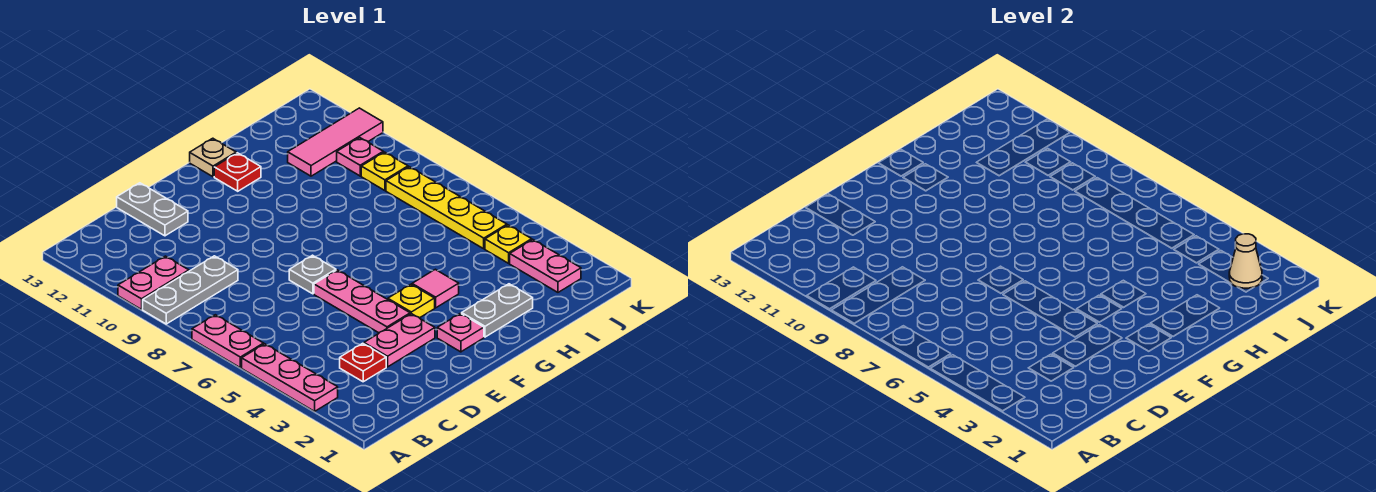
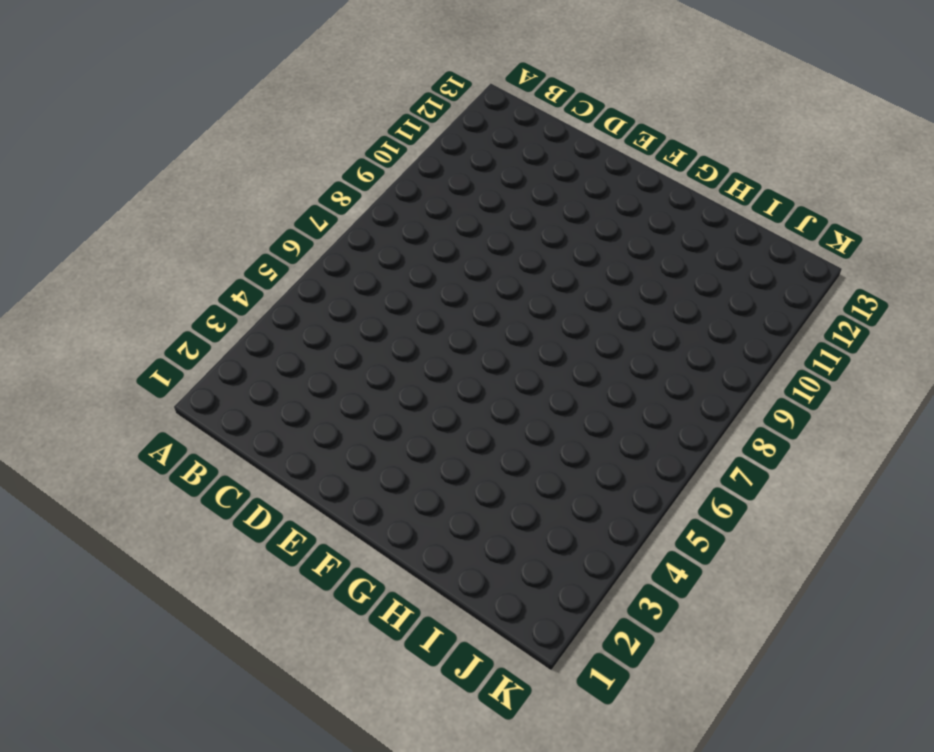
none -> pink 1x3 plate [242,344,338,411]
none -> pink 1x2 plate [192,315,264,368]
none -> grey 1x3 plate [143,256,238,324]

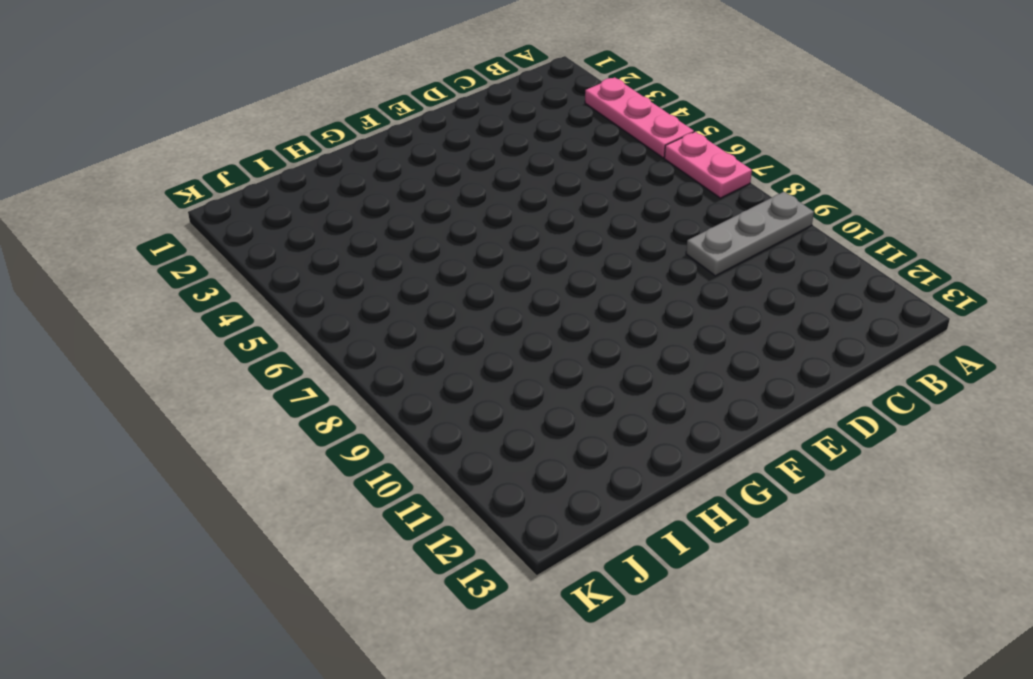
none -> pink 1x2 plate [118,256,189,309]
none -> red 1x1 plate [340,343,386,382]
none -> pink 1x2 plate [364,314,435,367]

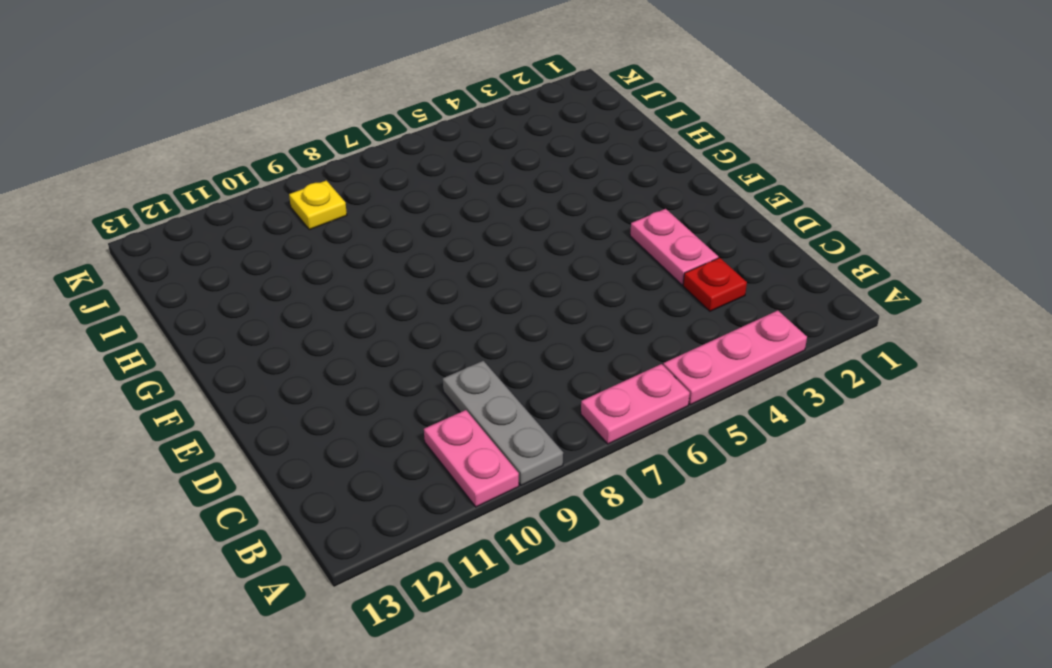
none -> grey 1x2 plate [117,183,188,236]
none -> pink 1x3 plate [314,270,410,333]
none -> grey 1x1 plate [289,255,336,294]

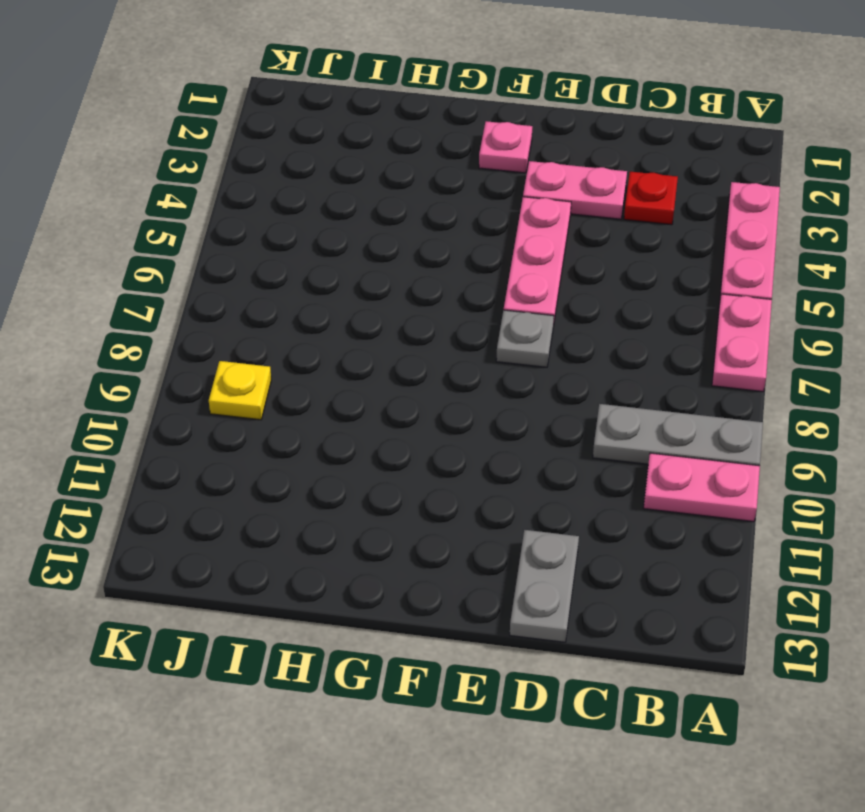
none -> yellow 1x1 plate [388,284,435,318]
none -> grey 1x2 plate [462,284,533,337]
none -> pink 1x1 tile [412,269,459,308]

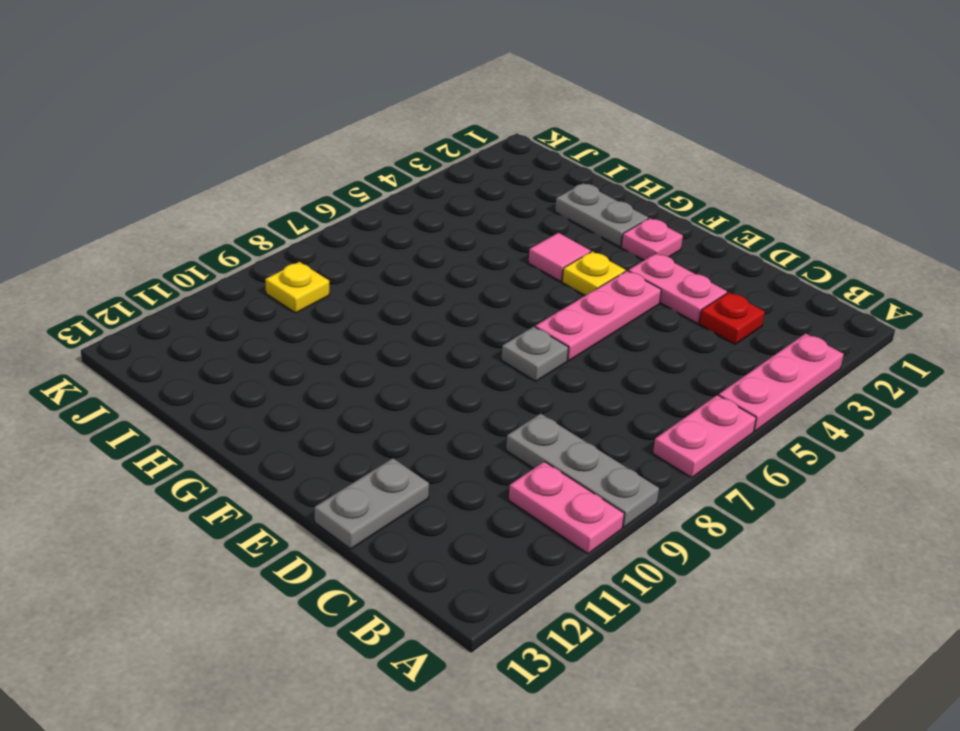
none -> red 1x1 plate [214,153,261,191]
none -> tan 1x1 plate [190,138,236,177]
none -> pink 1x3 tile [288,108,383,176]

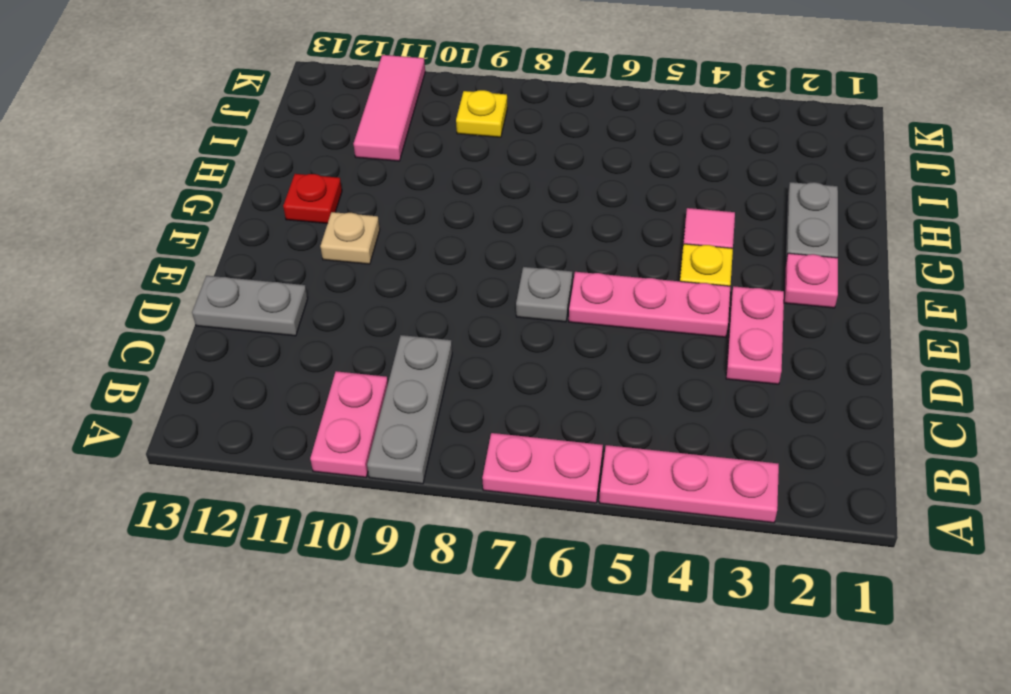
tan 1x1 plate [320,212,380,264] -> tan 1x1 plate moved to [190,138,236,177]
none -> red 1x1 plate [340,343,386,382]
none -> pink 1x2 plate [510,240,581,292]
none -> yellow 1x1 plate [485,225,532,263]

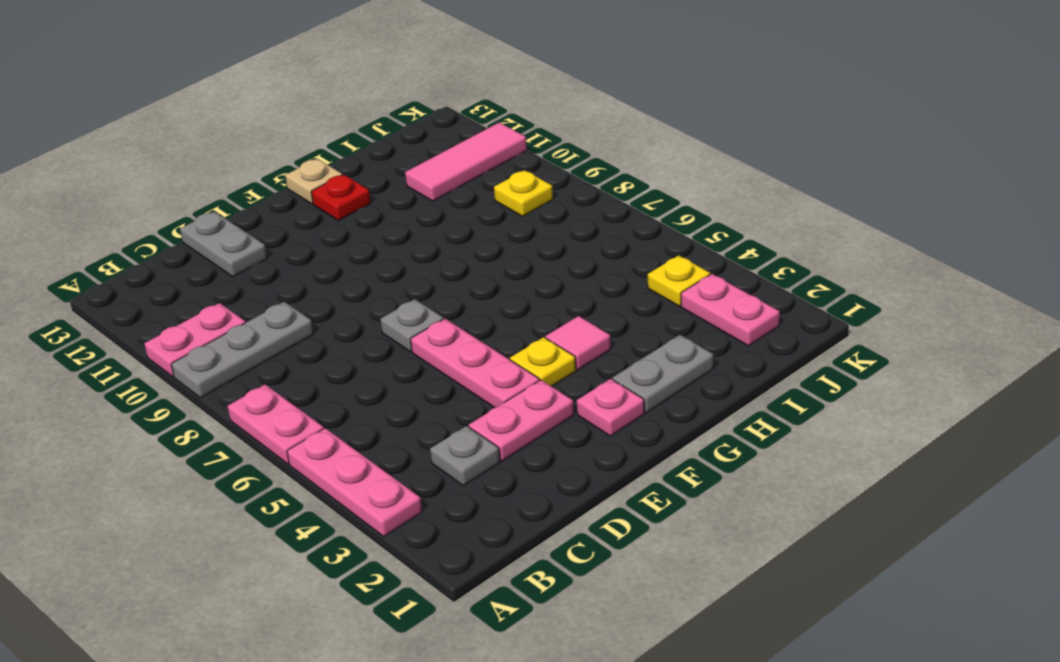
grey 1x1 plate [430,426,500,486] -> red 1x1 plate [340,343,386,382]
none -> yellow 1x4 plate [386,167,507,249]
none -> pink 1x1 plate [337,138,383,176]
none -> tan 1x1 cone [1229,234,1262,288]

